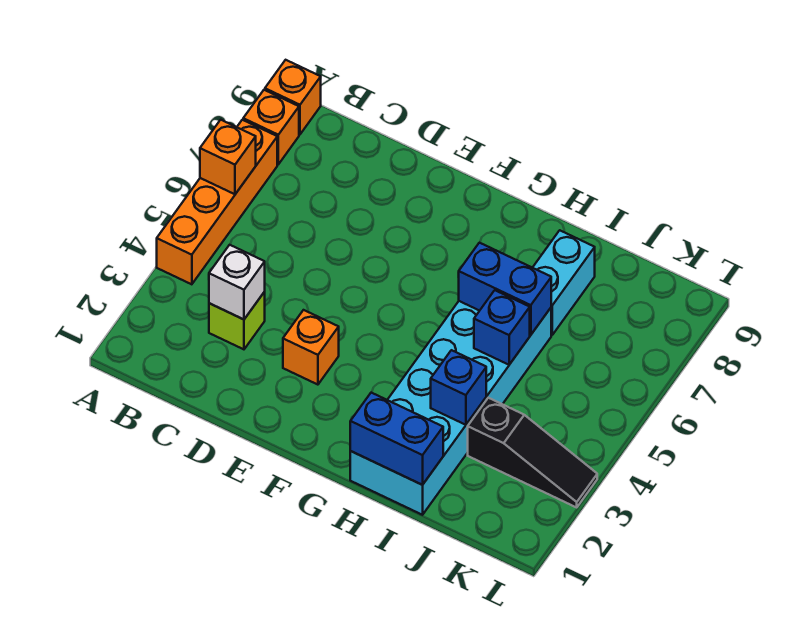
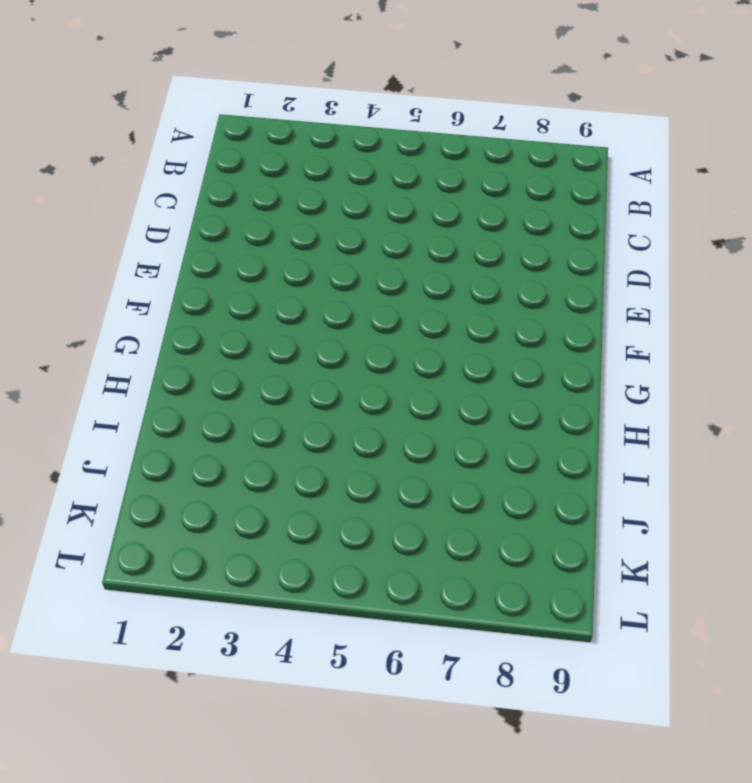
none -> orange 1x4 brick [157,120,277,284]
none -> orange 1x1 brick [243,90,299,164]
none -> orange 1x1 brick [265,60,321,134]

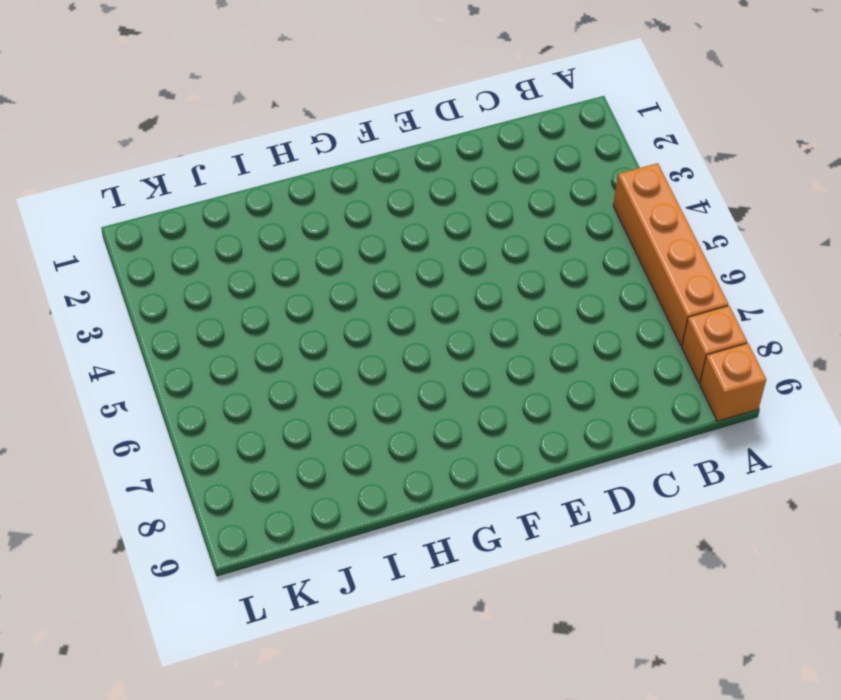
none -> lime 1x1 brick [209,292,265,349]
none -> orange 1x1 brick [283,310,339,385]
none -> cyan 2x6 brick [350,301,551,515]

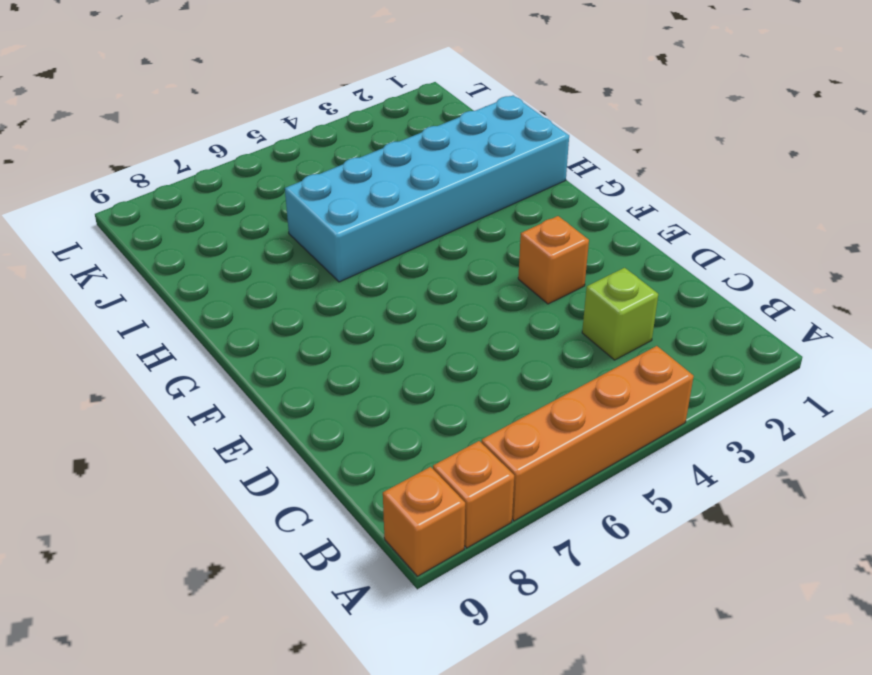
none -> cyan 1x2 brick [533,230,595,335]
none -> black 1x3 slope [468,398,597,507]
none -> orange 1x1 brick [200,120,256,194]

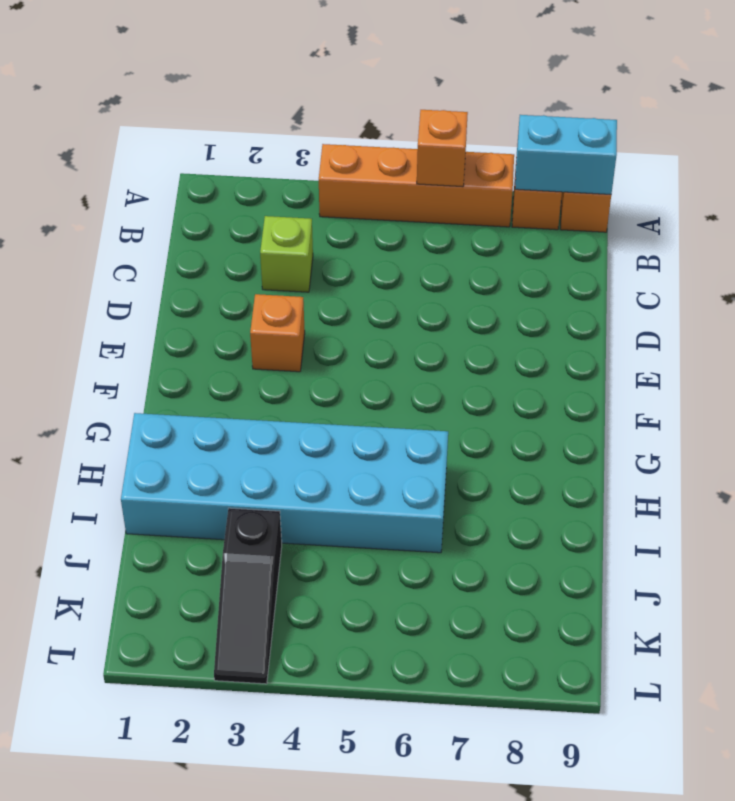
cyan 1x2 brick [515,115,617,194] -> cyan 1x2 brick moved to [533,230,595,335]
none -> white 1x1 brick [209,245,265,319]
none -> blue 1x2 brick [350,393,443,485]
none -> blue 1x2 brick [458,243,551,335]

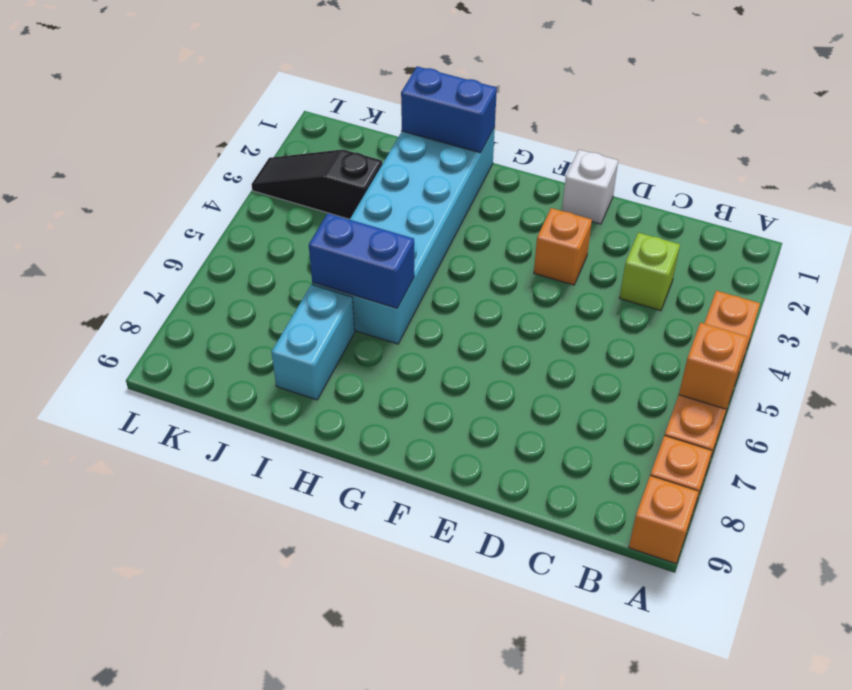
white 1x1 brick [562,150,618,224] -> white 1x1 brick moved to [209,245,265,319]
none -> blue 1x1 brick [431,350,486,425]
none -> blue 1x1 brick [474,290,530,365]

